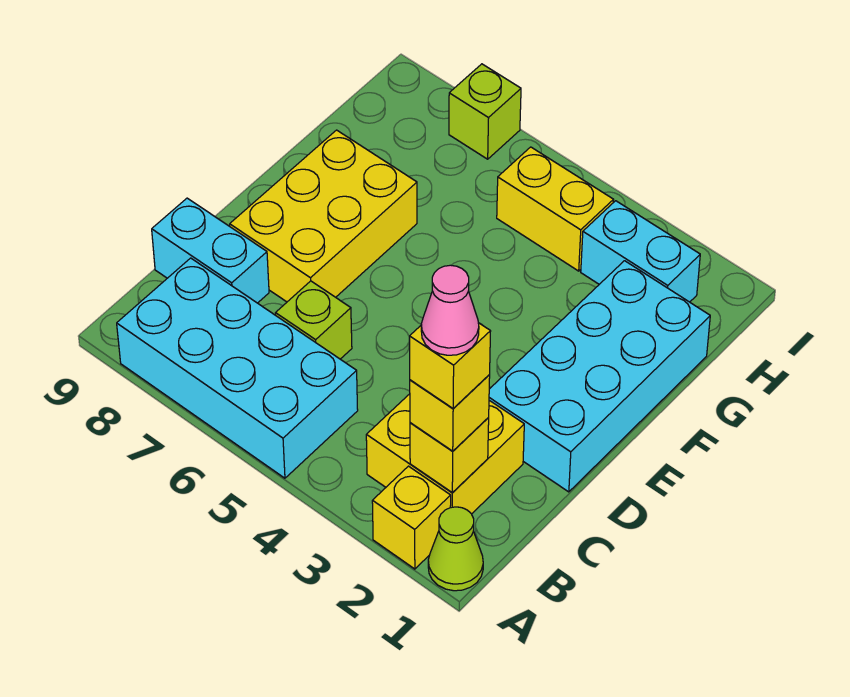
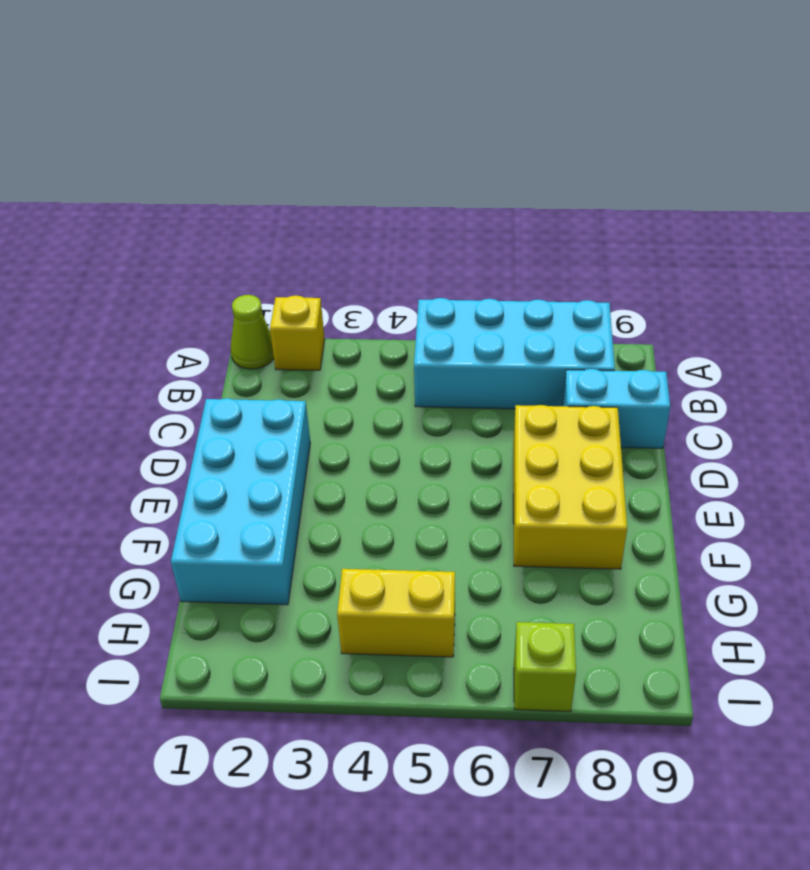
none -> yellow 2x2 brick [366,394,524,514]
none -> lime 1x1 brick [276,281,352,359]
none -> cyan 1x2 brick [581,201,700,302]

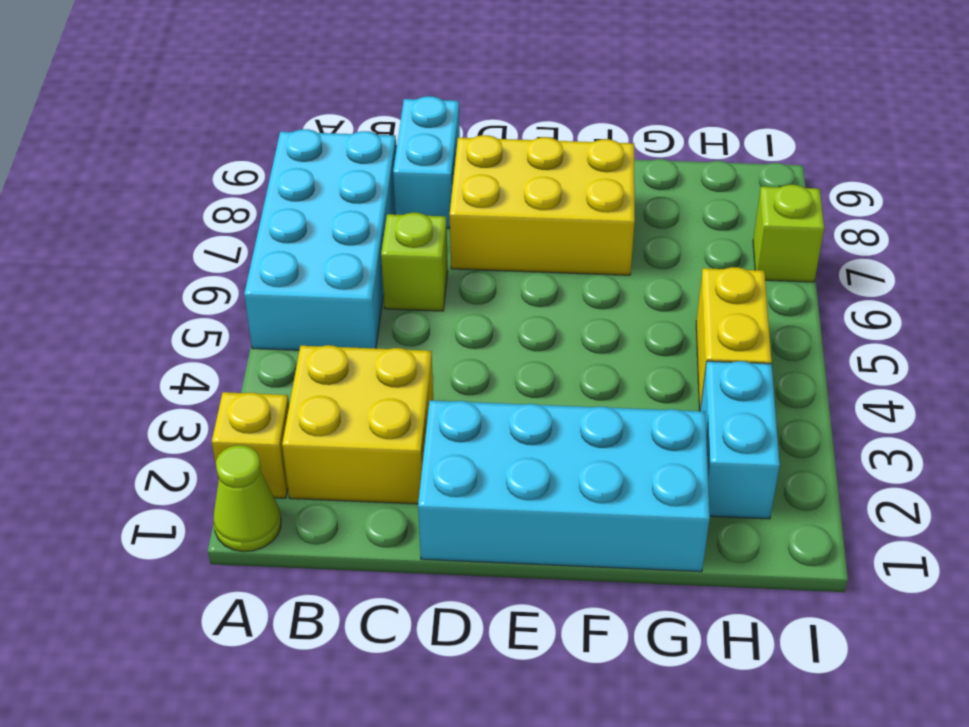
none -> yellow 1x1 brick [410,418,489,492]
none -> yellow 1x1 brick [410,375,490,451]
none -> yellow 1x1 brick [410,323,491,408]

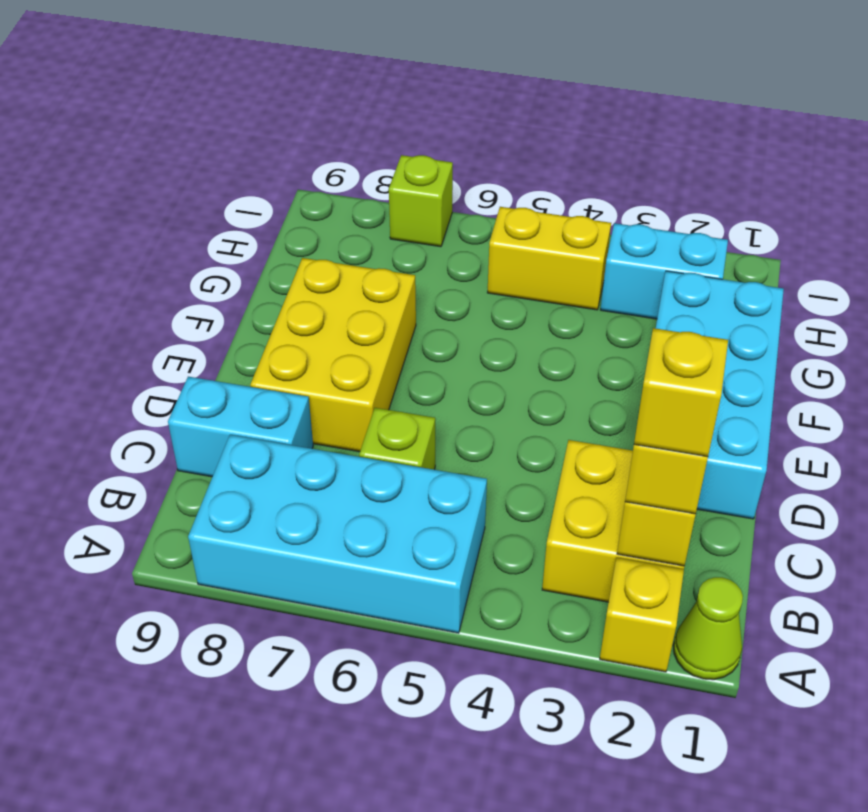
none -> pink 1x1 cone [421,265,479,355]

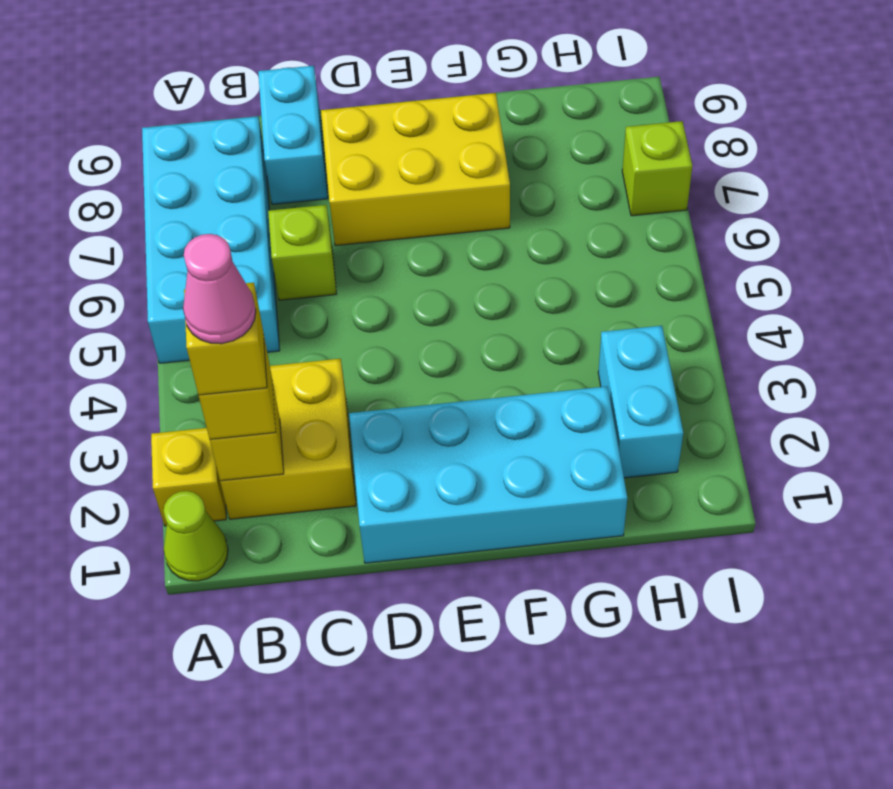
none -> yellow 1x2 brick [497,147,613,271]

